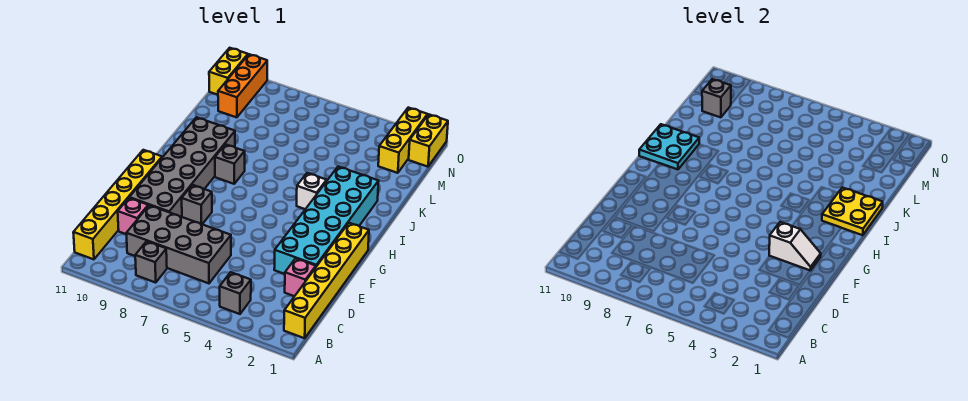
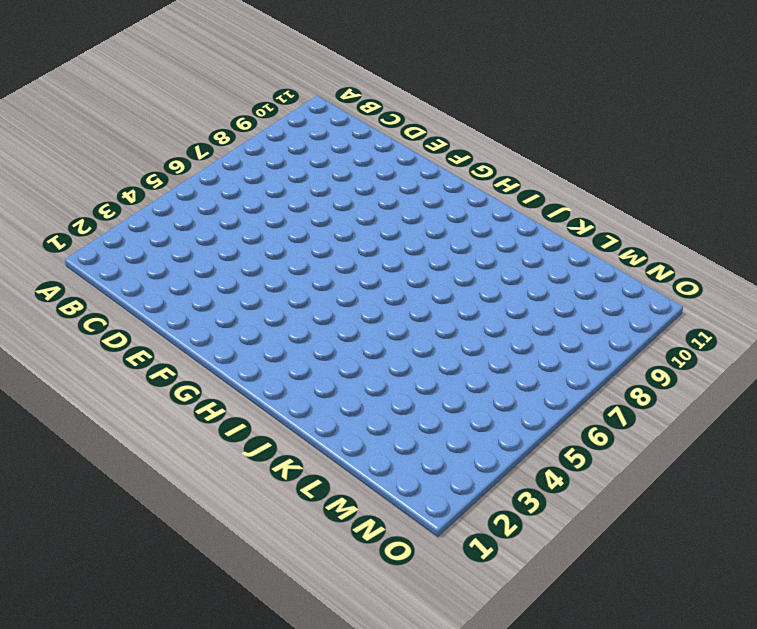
none -> yellow 1x6 brick [284,223,369,338]
none -> grey 1x1 brick [220,272,251,314]
none -> grey 1x1 brick [135,241,167,283]

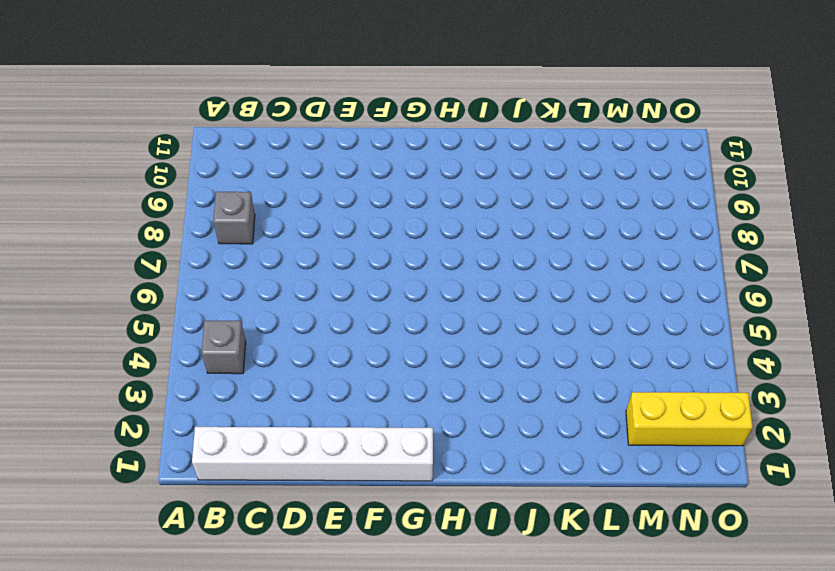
white 1x6 brick [192,427,433,481] -> yellow 1x6 brick [284,223,369,338]
none -> yellow 1x6 brick [73,150,162,259]
none -> grey 2x4 brick [126,205,231,283]
none -> pink 1x1 brick [285,258,316,296]

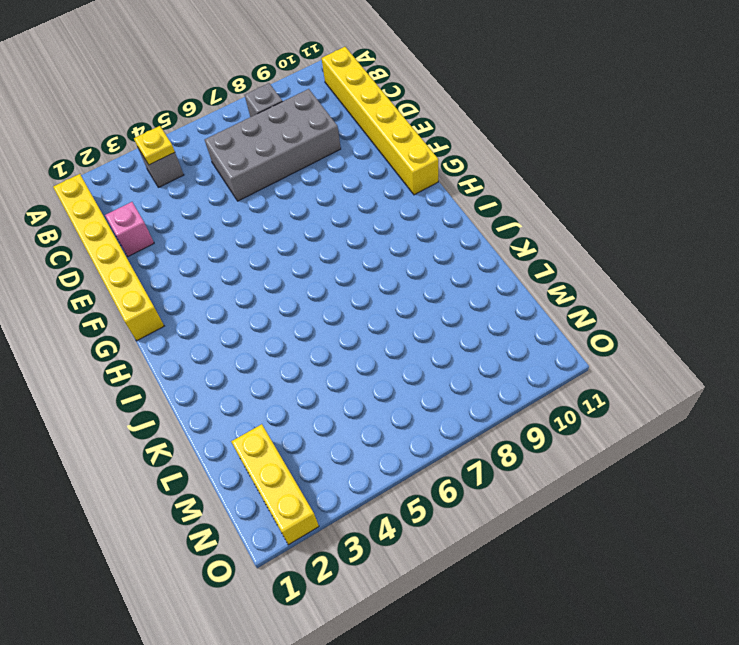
yellow 1x1 plate [134,126,175,165] -> none
none -> pink 1x1 brick [118,198,148,234]
none -> cyan 2x6 brick [274,166,379,274]
none -> grey 2x6 brick [129,117,235,217]

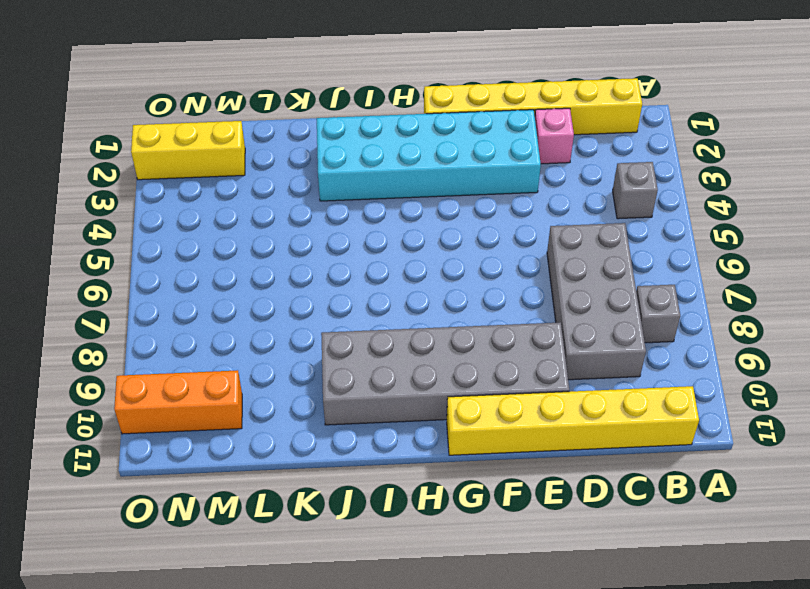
none -> pink 1x1 brick [118,198,148,234]
none -> grey 1x1 brick [182,185,212,224]
none -> white 1x1 brick [297,173,327,209]

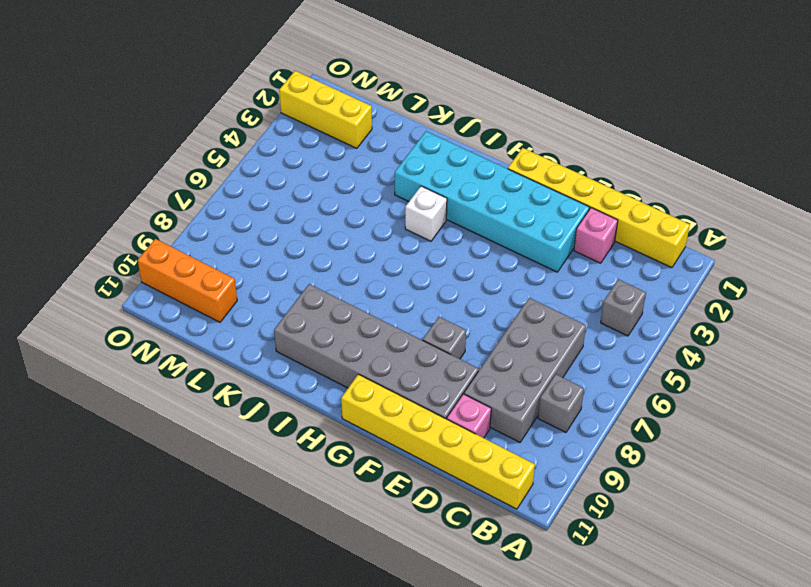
none -> grey 1x1 brick [215,144,245,184]
none -> yellow 1x2 brick [409,114,448,167]
none -> yellow 1x2 brick [209,48,248,95]

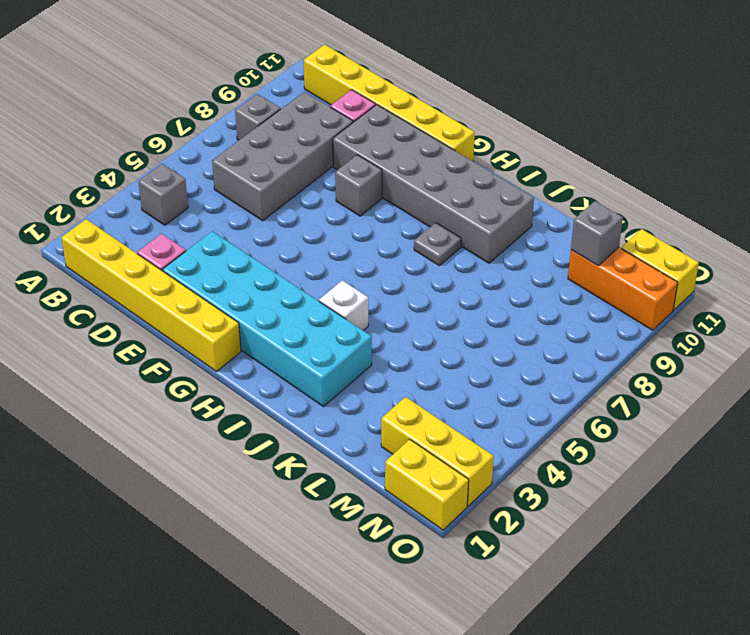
grey 1x1 plate [414,223,461,266] -> grey 1x1 brick [215,144,245,184]
none -> white 1x2 slope [769,222,821,271]
none -> yellow 2x2 plate [822,187,883,235]
none -> cyan 2x2 plate [639,124,699,169]

